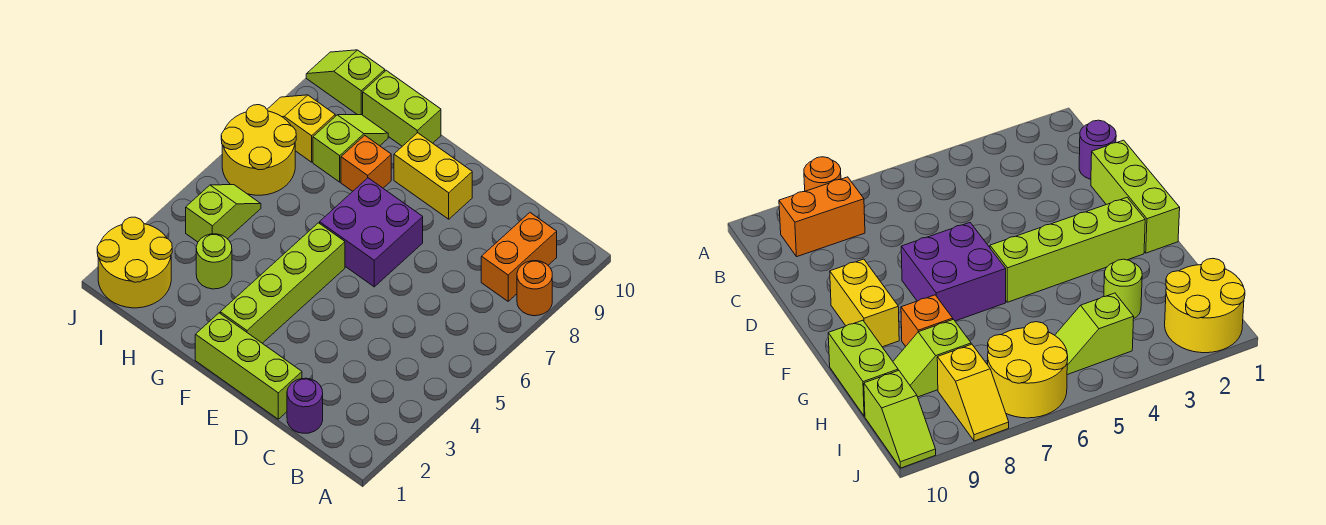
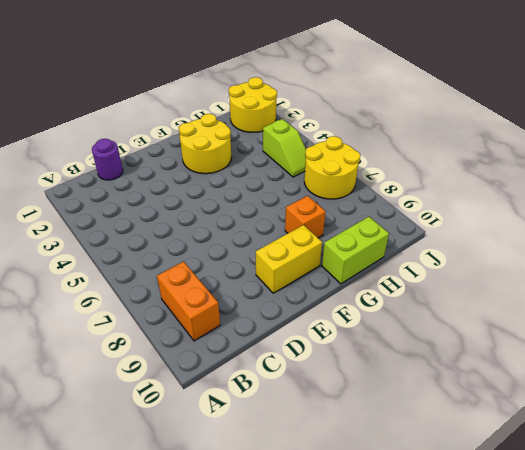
yellow 2x2 round brick [179,114,231,174] -> lime 1x4 brick [220,223,345,343]
none -> orange 1x1 round brick [517,261,552,316]
none -> lime 1x3 brick [195,313,302,419]
none -> purple 2x2 brick [320,178,423,287]

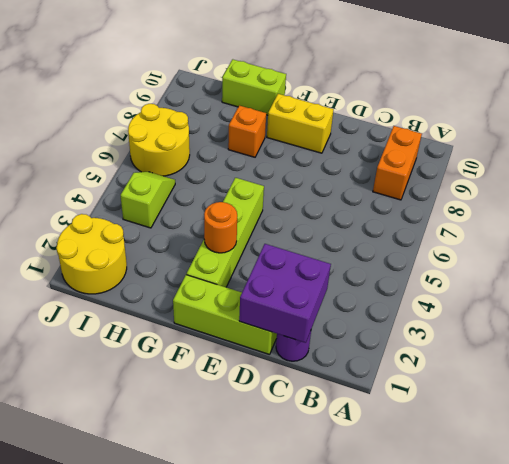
purple 2x2 brick [239,244,331,343] -> purple 2x2 brick moved to [320,178,423,287]
orange 1x1 round brick [204,202,237,253] -> orange 1x1 round brick moved to [517,261,552,316]
none -> lime 1x1 round brick [196,234,232,289]
none -> lime 1x2 slope [313,115,388,182]
none -> yellow 1x2 slope [267,95,335,162]

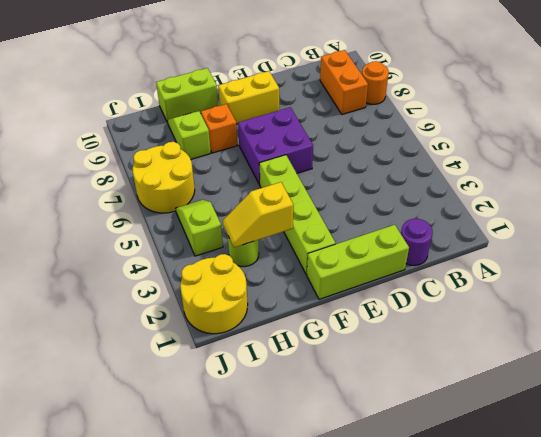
yellow 1x2 slope [223,182,293,247] -> yellow 1x2 slope moved to [267,95,335,162]
none -> lime 1x2 slope [306,50,385,115]

